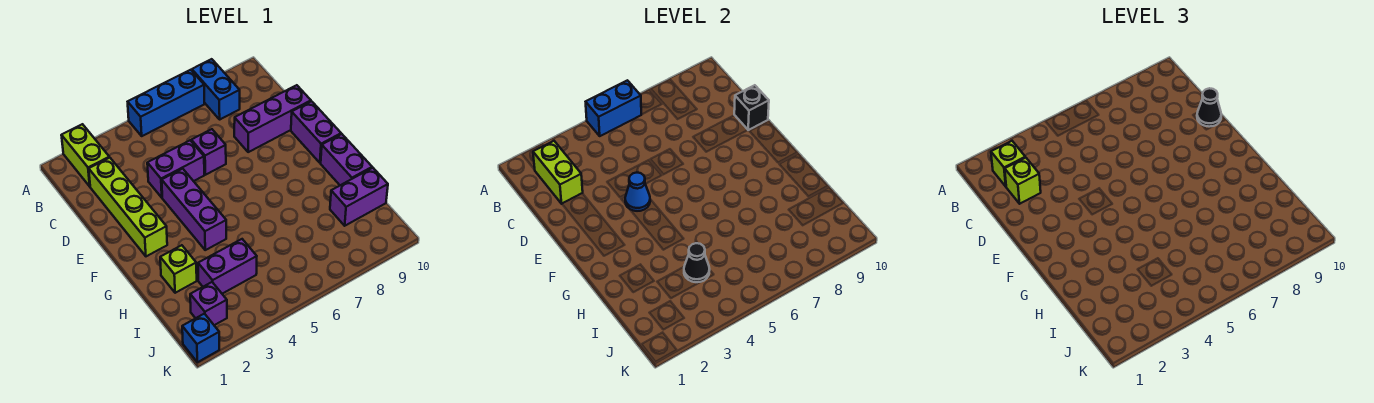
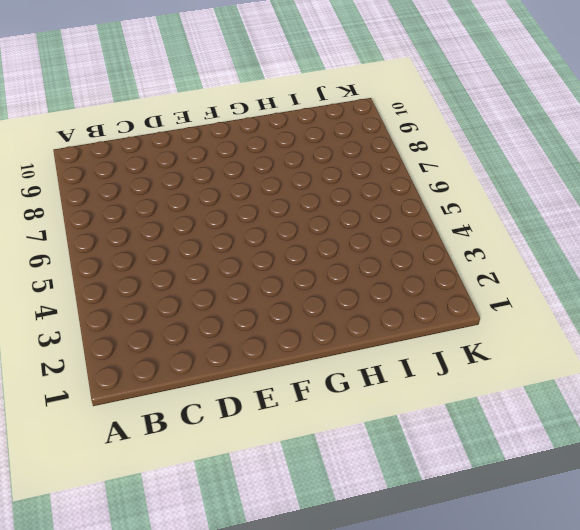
none -> lime 1x2 brick [61,124,109,186]
none -> blue 1x3 brick [128,70,204,136]
none -> blue 1x2 brick [192,59,240,119]

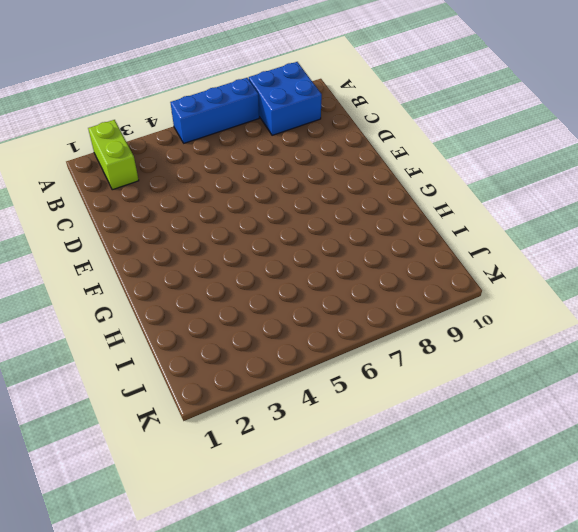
blue 2x2 brick [249,62,322,135] -> blue 1x2 brick [192,59,240,119]
none -> lime 1x4 brick [89,158,167,256]
none -> purple 1x2 brick [147,140,204,198]
none -> purple 1x1 brick [191,129,226,175]

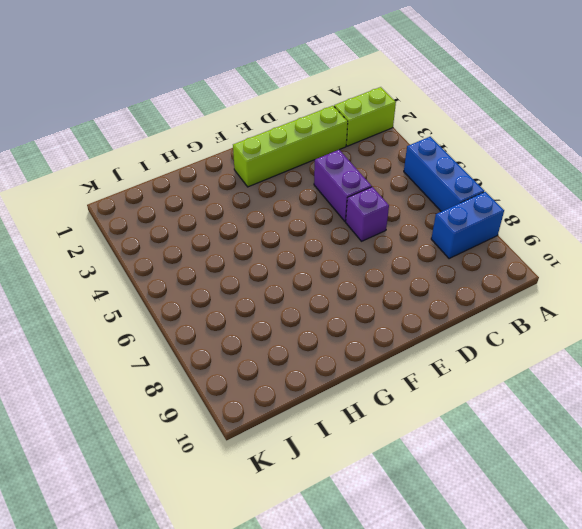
none -> purple 1x3 brick [234,85,311,152]
none -> purple 1x3 brick [162,169,226,250]
none -> purple 1x2 brick [291,101,341,163]

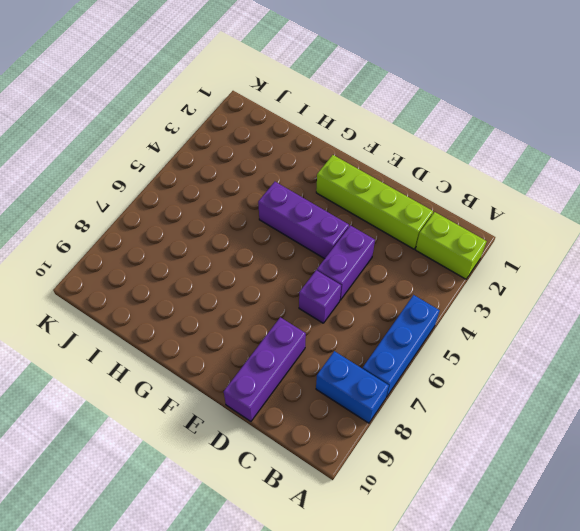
none -> purple 1x2 brick [291,101,341,163]
none -> purple 1x2 brick [321,134,372,185]
none -> lime 1x1 brick [160,245,197,293]

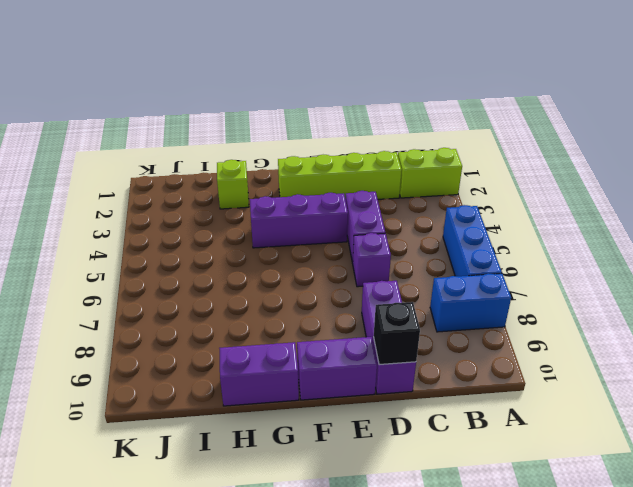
none -> purple 1x2 brick [198,239,257,294]
none -> purple 1x2 brick [330,168,388,226]
none -> purple 1x1 brick [190,282,227,325]

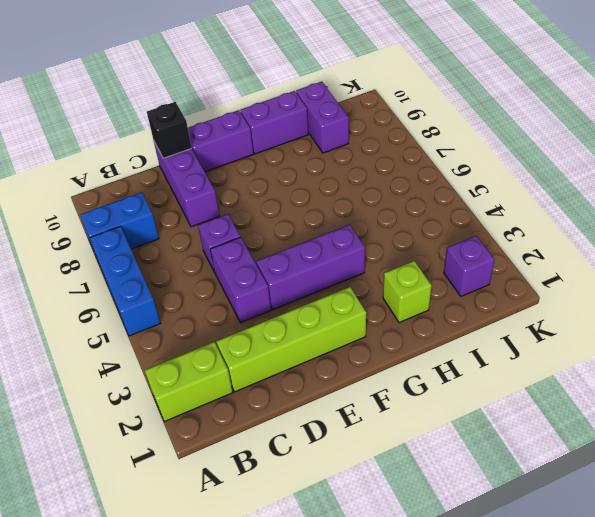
none -> purple 1x2 brick [198,239,257,294]
none -> blue 1x1 brick [182,314,219,362]
none -> blue 1x2 brick [586,80,641,136]

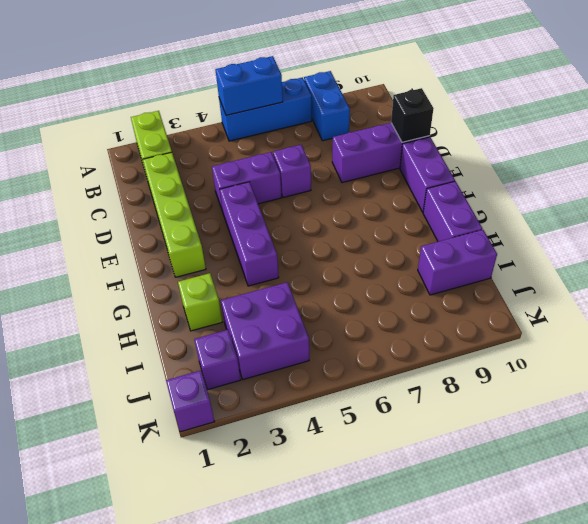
purple 2x2 brick [221,282,309,379] -> purple 1x2 brick [198,239,257,294]
purple 1x1 brick [166,370,215,432] -> blue 1x1 brick [182,314,219,362]
none -> lime 1x2 brick [533,141,583,204]
none -> blue 1x1 cone [625,173,650,211]
none -> black 1x1 cone [684,243,710,282]

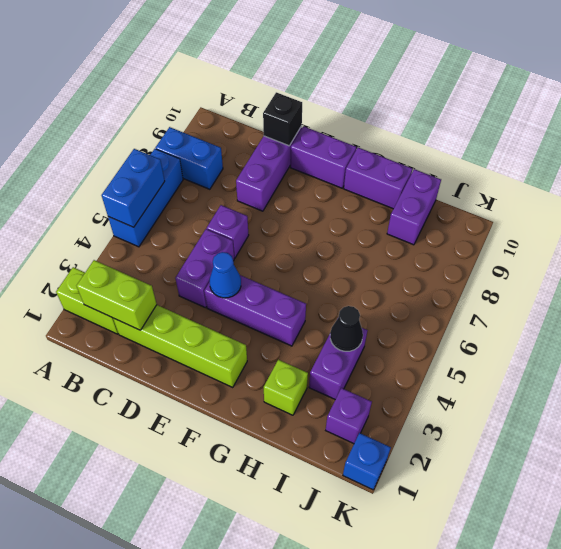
none -> lime 1x1 brick [991,141,1025,186]
none -> lime 1x1 brick [1005,158,1041,204]
none -> black 1x1 cone [1197,88,1221,127]

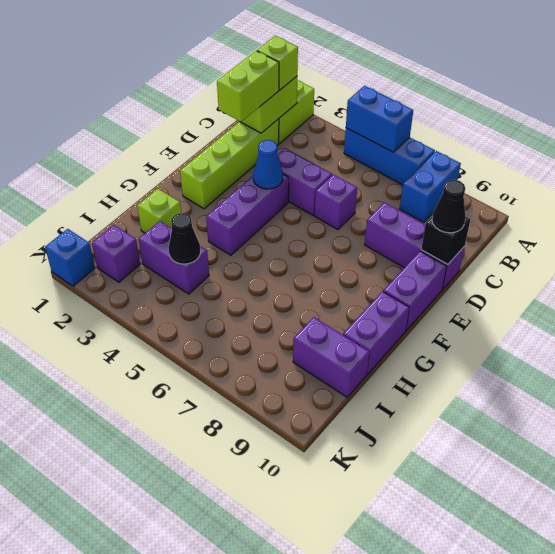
lime 1x2 brick [217,51,279,122] -> lime 1x1 brick [1005,158,1041,204]

